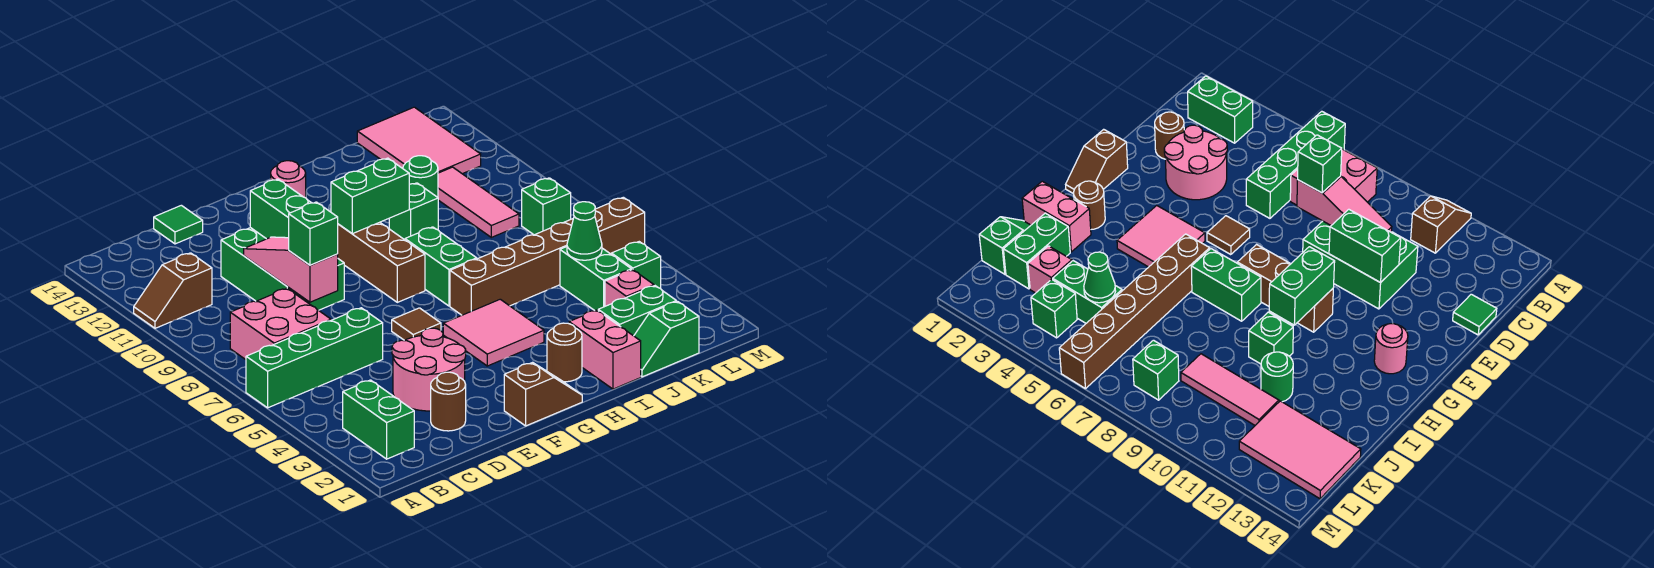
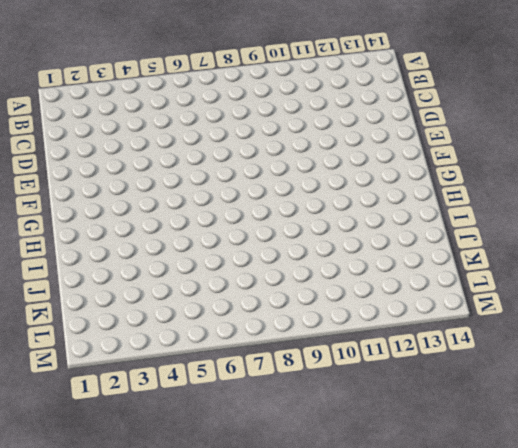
none -> green 1x4 brick [246,308,383,408]
none -> brown 1x2 slope [134,253,212,328]
none -> green 1x2 brick [343,380,414,459]
none -> pink 2x2 brick [230,288,331,360]

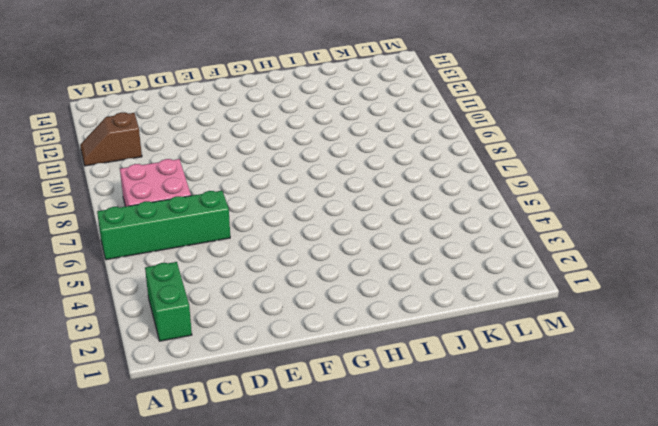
none -> brown 1x1 round brick [431,372,466,431]
none -> pink 2x2 round brick [392,328,466,411]
none -> green 2x3 brick [221,228,344,310]
none -> green 1x1 tile [154,205,203,244]

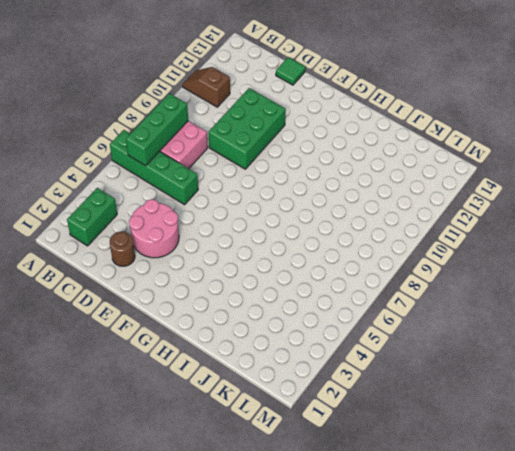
green 1x3 brick [126,93,188,166] -> none
none -> brown 1x2 slope [504,362,582,426]
none -> brown 1x1 tile [392,308,441,340]
none -> pink 2x2 tile [443,299,544,366]
none -> brown 1x3 brick [338,222,425,302]

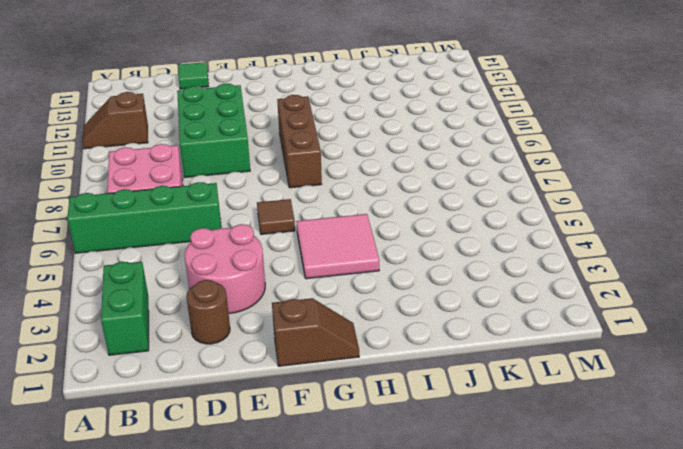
none -> pink 1x1 round brick [271,161,306,198]
none -> brown 1x1 round brick [547,323,582,382]
none -> brown 1x6 brick [450,197,645,315]
none -> green 1x2 brick [405,227,477,306]

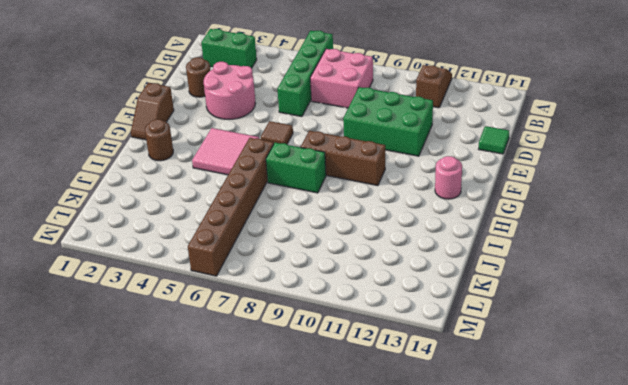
none -> pink 1x2 brick [569,310,641,389]
none -> green 1x1 brick [389,183,438,240]
none -> green 1x2 slope [634,301,699,377]
none -> green 1x2 brick [598,286,676,336]

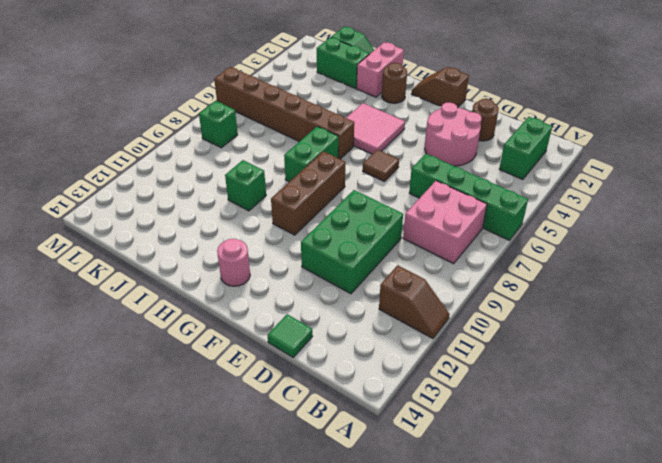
none -> green 1x1 round brick [403,156,438,197]
none -> pink 1x1 brick [605,270,654,306]
none -> green 1x2 brick [560,247,631,311]
none -> pink 1x3 tile [438,167,519,237]

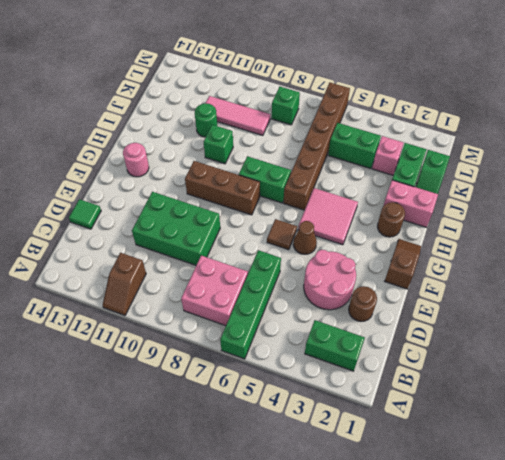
brown 1x1 cone [293,221,317,254] -> none
none -> pink 2x3 tile [357,107,481,174]
none -> green 1x1 brick [611,242,661,289]
none -> pink 1x3 slope [244,237,338,302]
none -> green 1x2 brick [250,179,311,239]

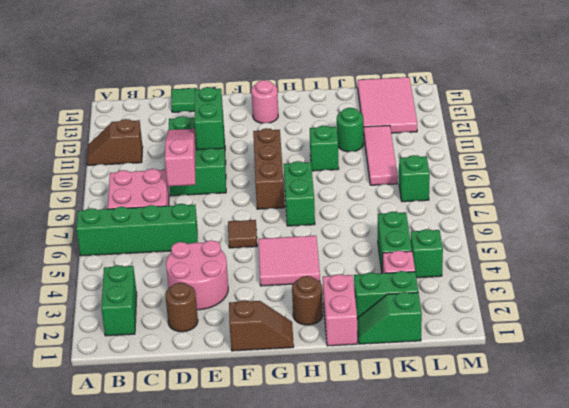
none -> brown 1x6 brick [450,197,645,315]
none -> green 1x2 brick [331,158,409,234]
none -> green 1x1 cone [567,202,602,260]
none -> green 1x1 brick [289,202,338,265]

